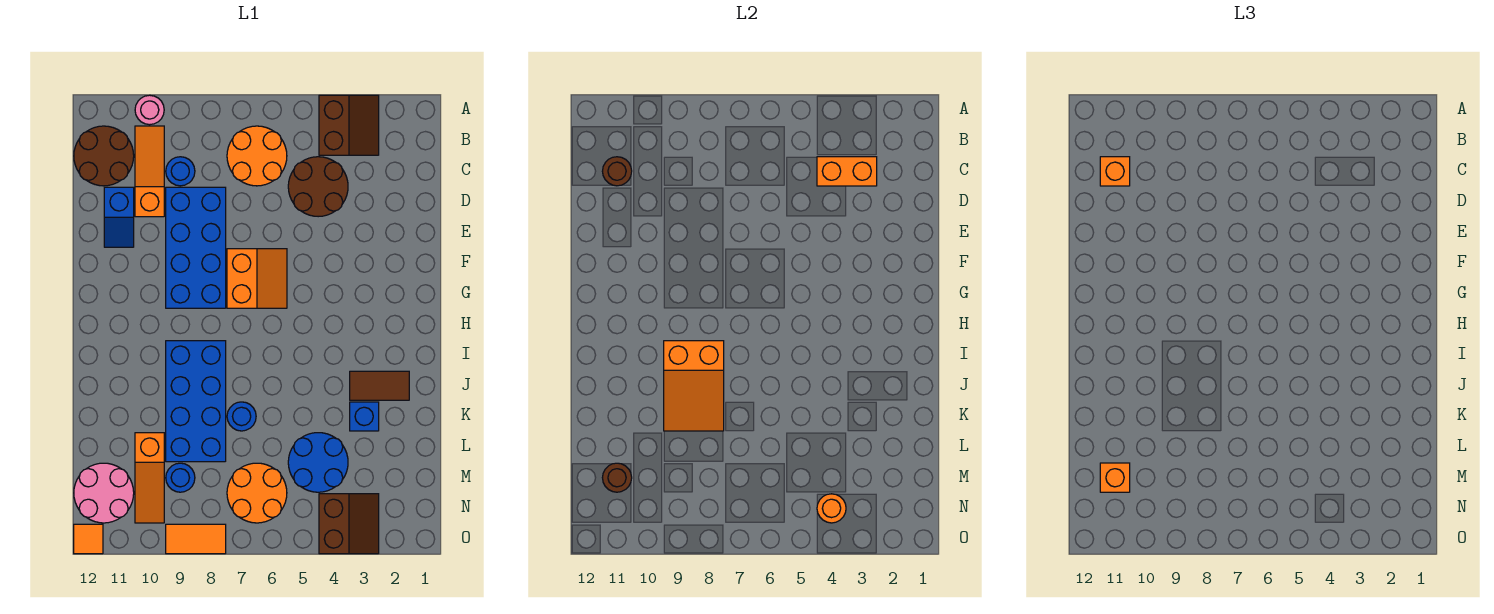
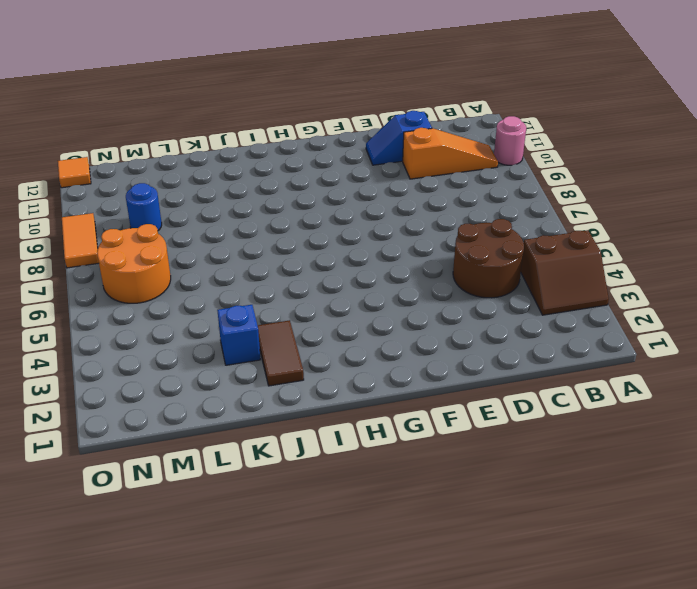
none -> orange 2x2 round brick [227,126,287,186]
none -> brown 2x2 round brick [74,126,134,186]
none -> blue 1x1 round brick [166,157,195,186]

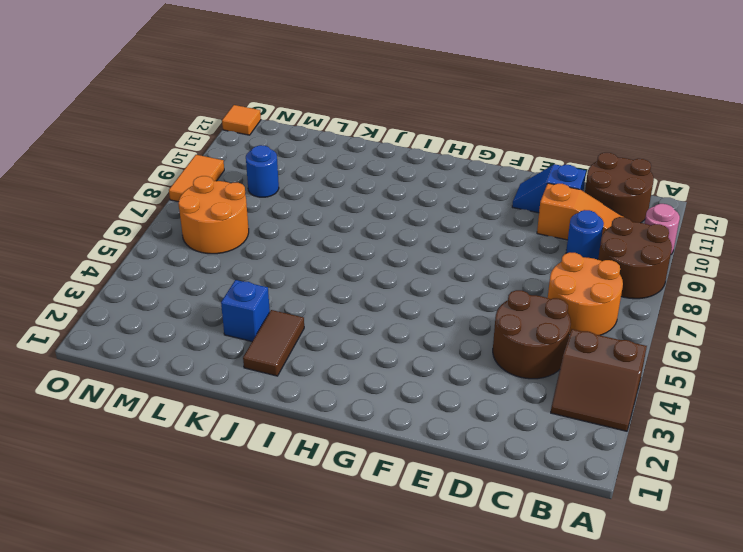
brown 2x2 round brick [598,217,672,299] -> none
none -> blue 2x4 brick [166,187,226,308]
none -> orange 2x2 slope [227,249,287,308]
none -> blue 2x4 brick [166,341,226,462]

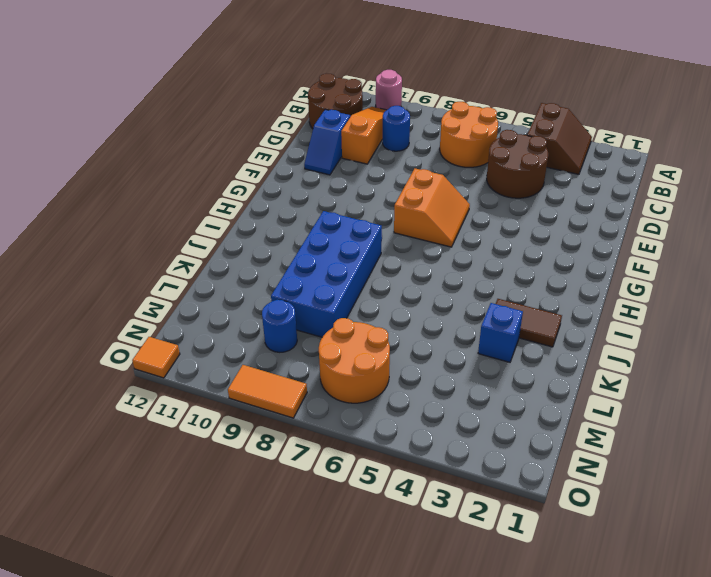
none -> blue 2x4 brick [166,187,226,308]
none -> blue 1x1 round brick [227,402,256,431]
none -> blue 2x2 round brick [288,433,348,492]

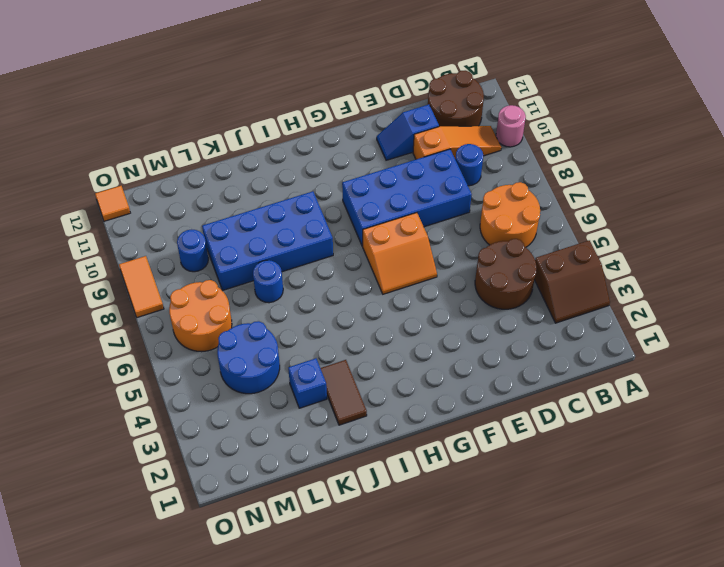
none -> orange 1x3 slope [135,433,164,523]
none -> pink 2x2 round brick [74,463,134,523]
none -> brown 2x2 slope [319,494,379,554]

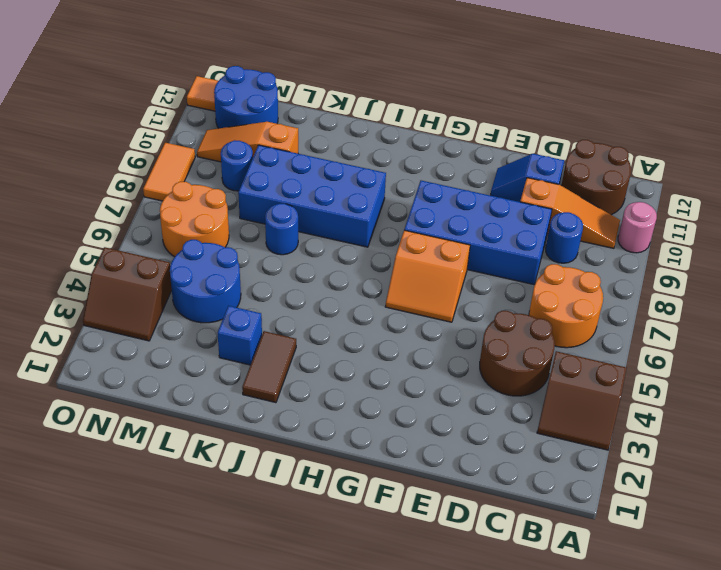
blue 2x2 round brick [214,66,278,128] -> pink 2x2 round brick [74,463,134,523]
none -> orange 1x2 brick [817,157,877,186]
none -> brown 1x1 round brick [602,157,632,186]
none -> orange 2x3 slope [664,341,724,431]

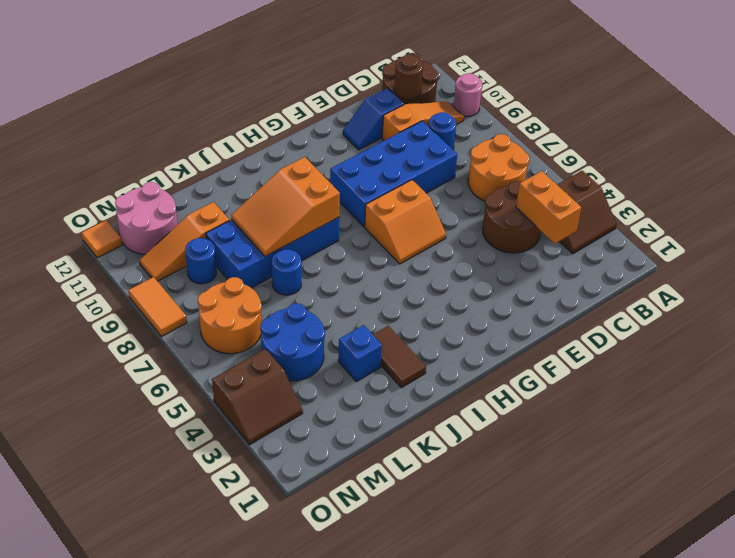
none -> brown 1x1 round brick [602,463,632,492]
none -> orange 1x1 round brick [817,494,846,523]
none -> orange 1x1 brick [1100,157,1130,186]

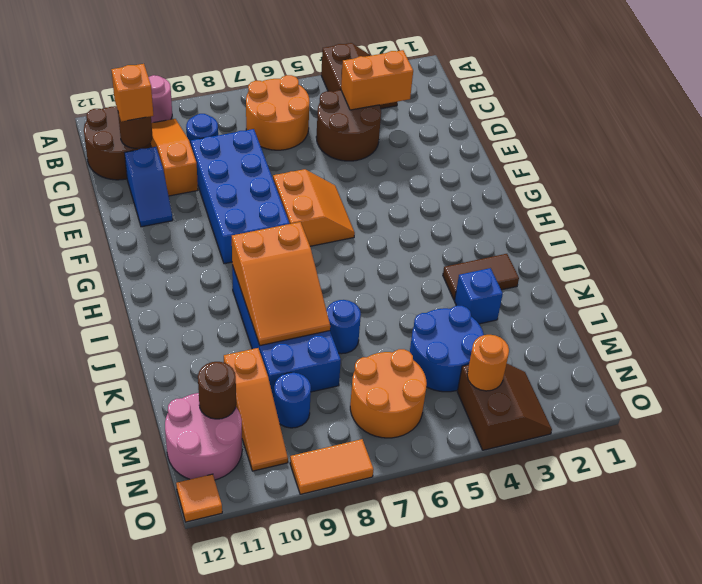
none -> orange 1x1 brick [1100,463,1130,492]

